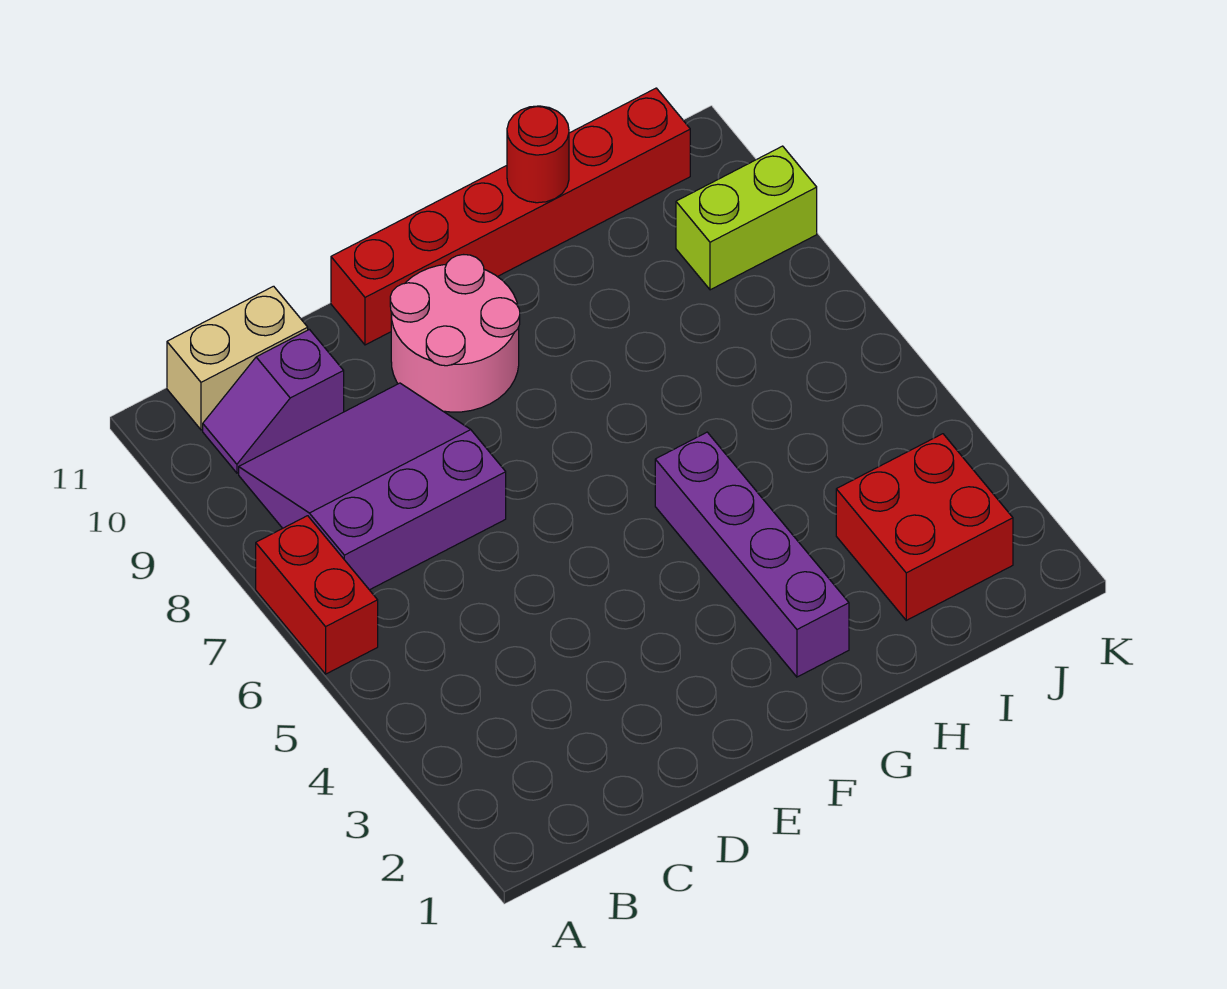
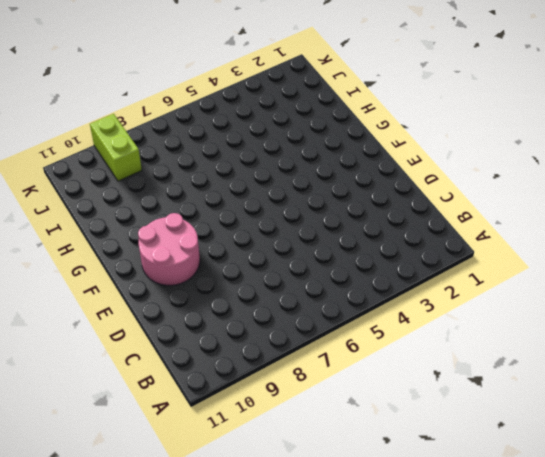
none -> red 1x2 brick [256,516,378,674]
none -> purple 3x3 slope [239,383,506,590]

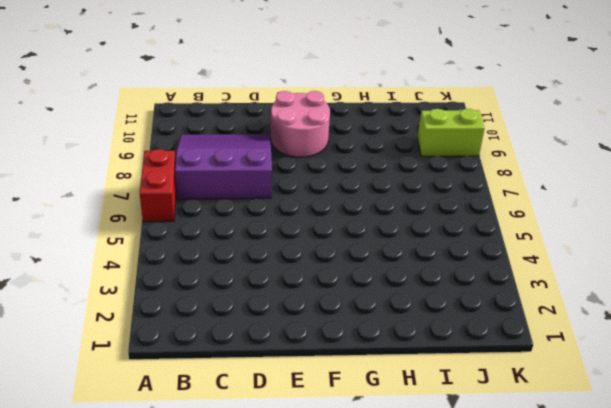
none -> purple 1x2 slope [203,329,344,473]
none -> tan 1x2 brick [167,286,308,430]

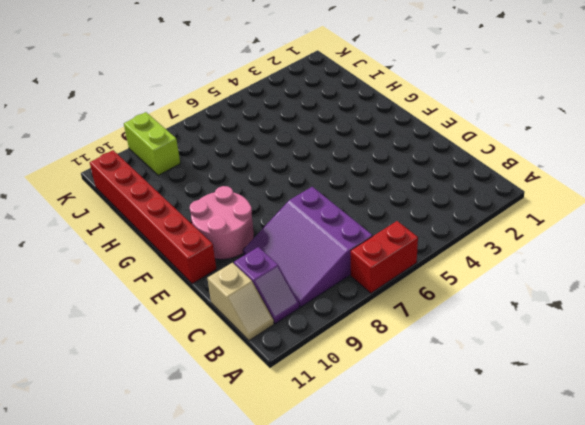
tan 1x2 slope [207,263,274,341] -> tan 1x2 brick [167,286,308,430]
none -> purple 1x4 brick [655,432,849,677]
none -> red 2x2 brick [836,434,1013,620]

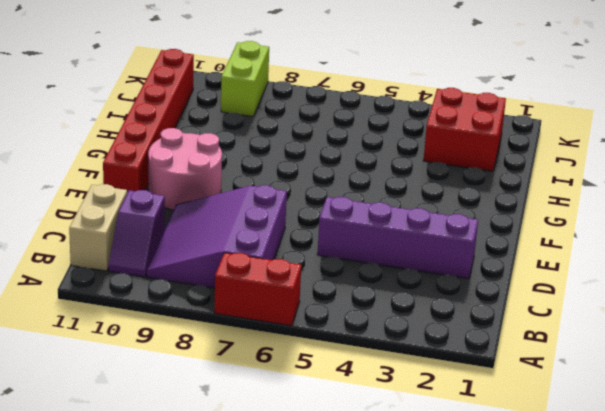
purple 1x4 brick [317,197,478,278] -> purple 1x4 brick moved to [655,432,849,677]
none -> red 1x1 round brick [507,106,569,203]

